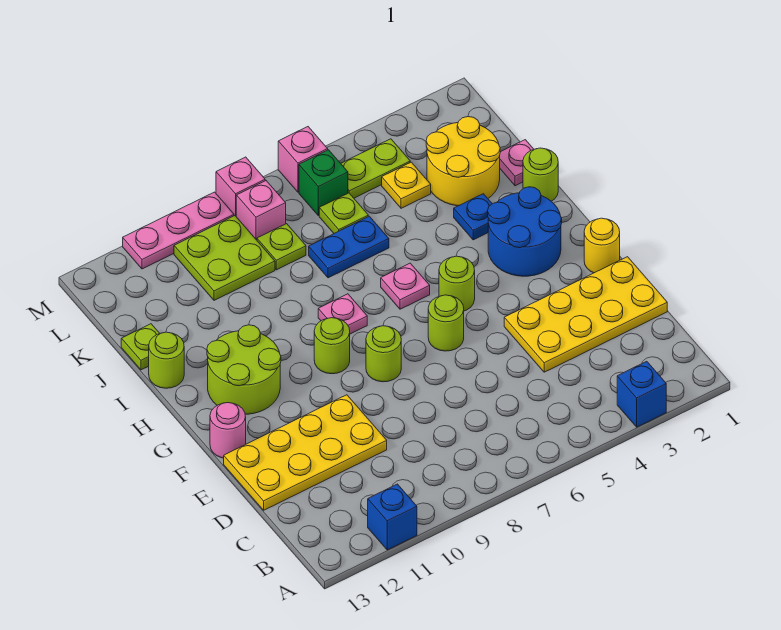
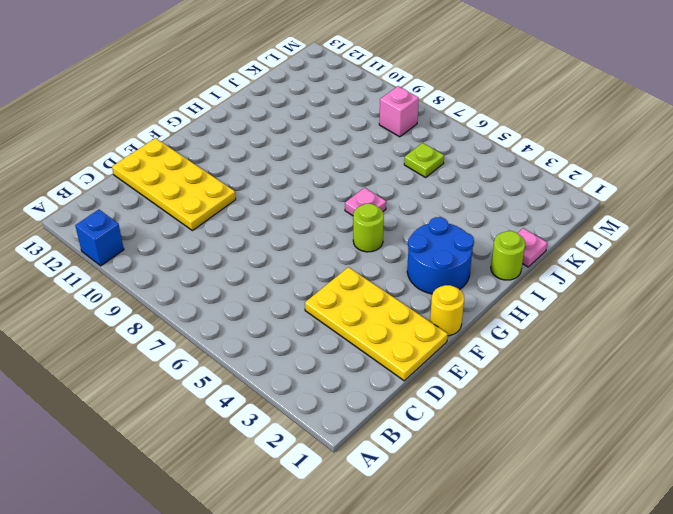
none -> blue 1x1 brick [617,361,666,427]
none -> lime 1x1 round brick [428,295,464,351]
none -> lime 1x1 round brick [366,326,401,382]
none -> pink 1x1 round brick [210,403,246,458]

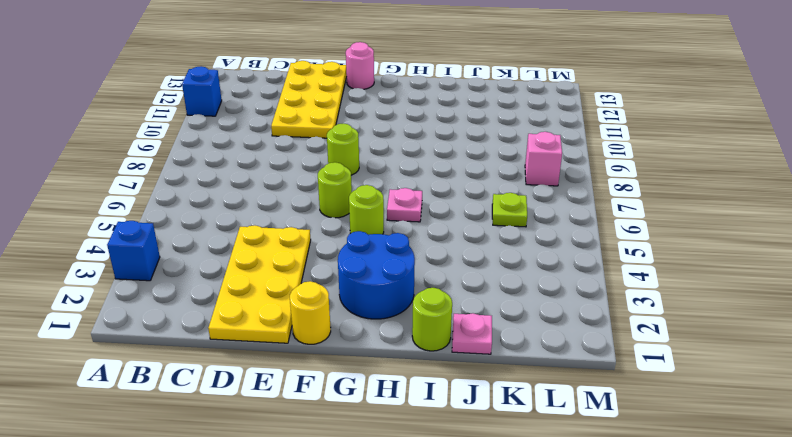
none -> lime 1x1 round brick [314,318,350,374]
none -> lime 2x2 round brick [207,325,281,414]
none -> pink 1x1 plate [318,294,367,334]
none -> blue 1x1 plate [454,194,492,240]

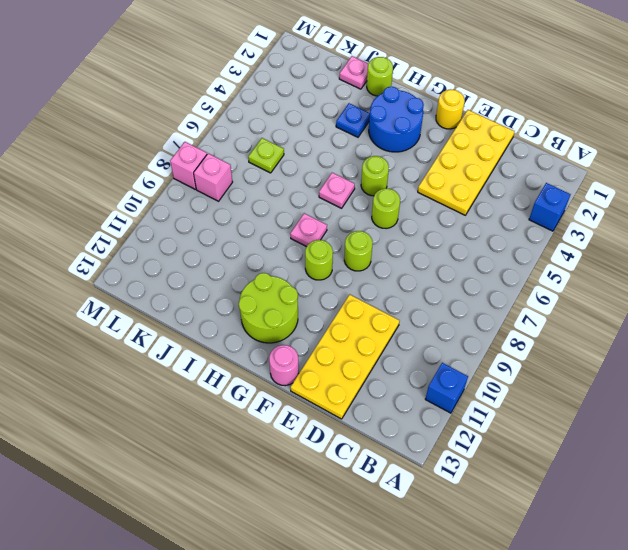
none -> lime 1x1 round brick [149,332,184,388]
none -> yellow 2x2 round brick [426,117,500,206]
none -> blue 1x2 plate [309,216,389,278]
none -> lime 1x1 plate [121,324,160,370]

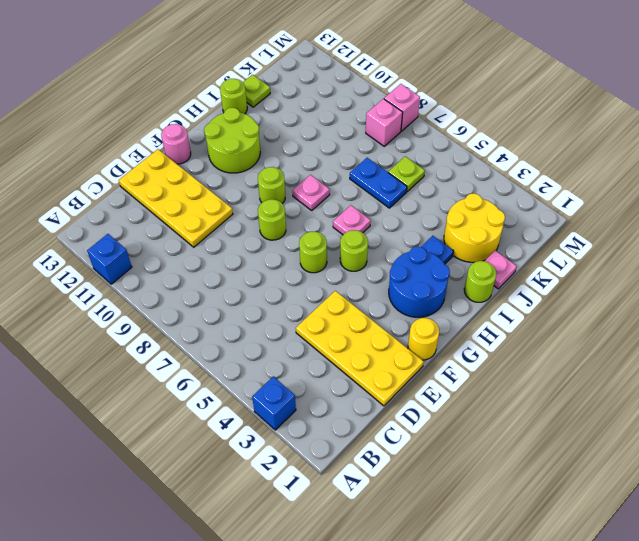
none -> yellow 1x1 plate [382,162,431,208]
none -> lime 1x1 plate [257,224,306,270]
none -> lime 2x2 plate [174,216,275,300]
none -> lime 1x2 plate [341,139,410,198]

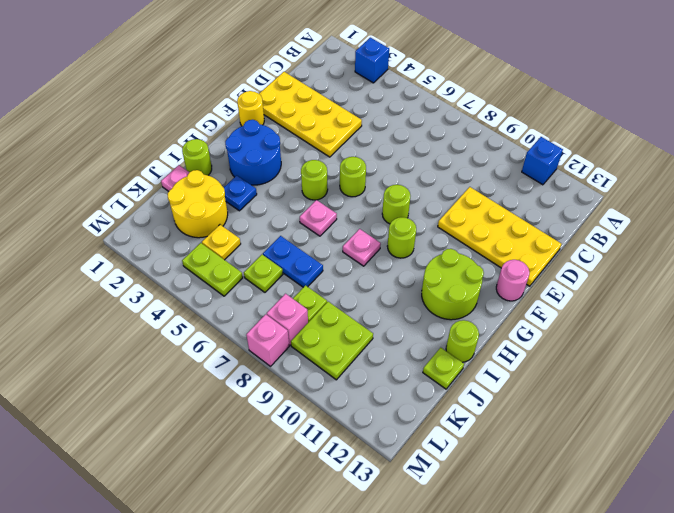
none -> green 1x1 brick [299,150,348,216]
none -> pink 1x1 brick [278,127,328,192]
none -> pink 1x3 plate [123,192,234,269]

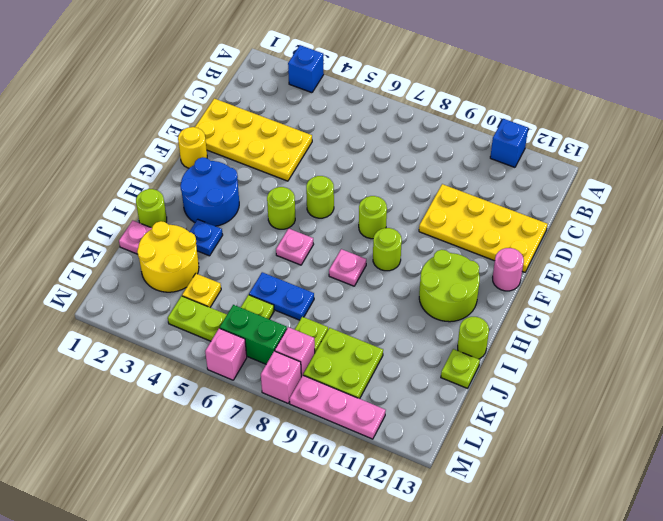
green 1x2 brick [220,305,287,364] -> green 1x1 brick [299,150,348,216]

